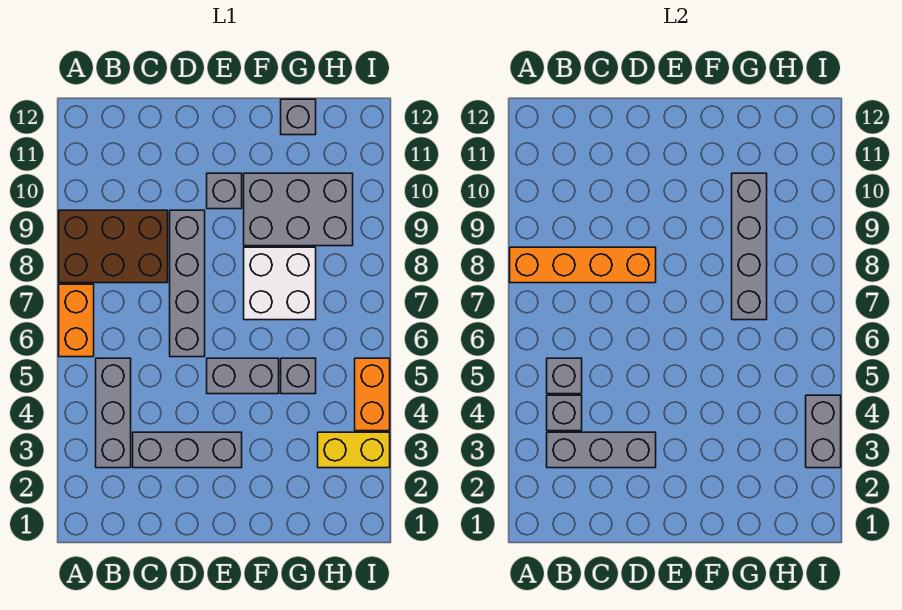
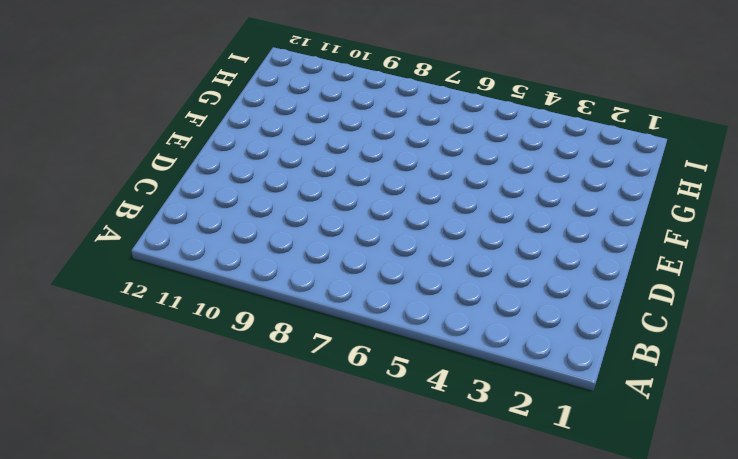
none -> orange 1x2 brick [59,284,94,357]
none -> brown 2x3 brick [59,210,168,283]
none -> grey 1x3 brick [96,358,131,468]

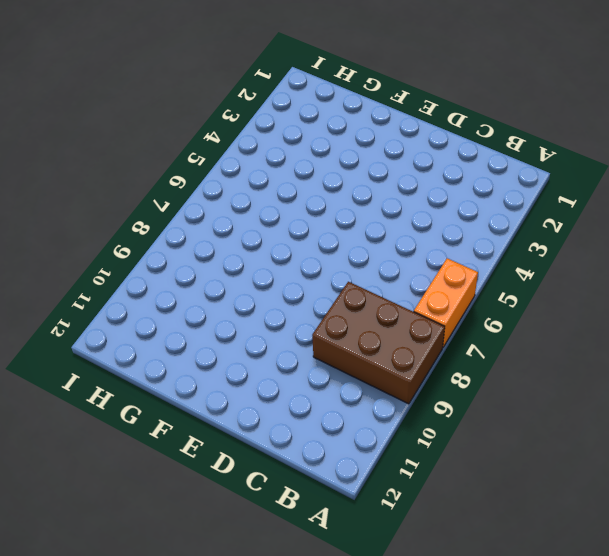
none -> grey 1x3 brick [96,358,131,468]
none -> grey 1x3 brick [133,432,242,468]
none -> grey 1x4 brick [170,210,205,357]

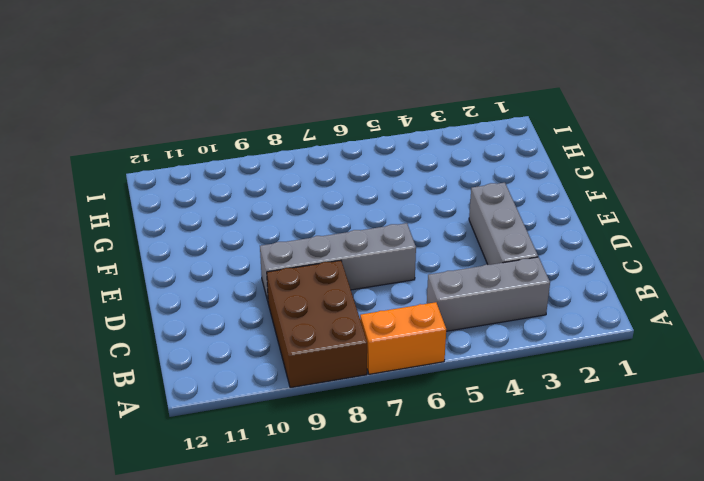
none -> grey 1x2 brick [207,358,279,394]
none -> grey 1x1 brick [207,173,242,209]
none -> white 2x2 brick [244,247,316,320]

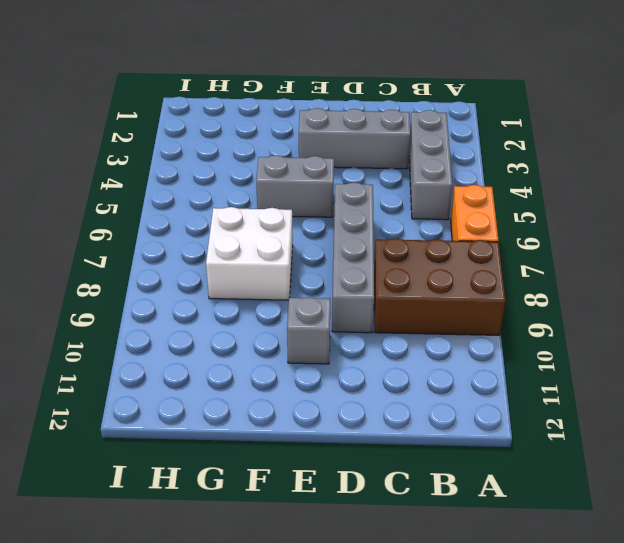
none -> grey 2x3 brick [244,173,353,246]
none -> grey 1x1 brick [281,358,316,394]
none -> grey 1x1 brick [281,99,316,135]

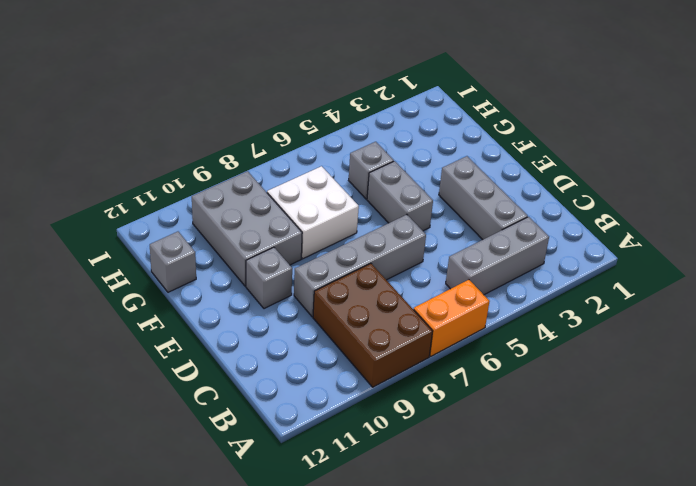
none -> yellow 1x2 brick [318,432,390,468]
none -> orange 1x2 brick [355,358,390,431]
none -> orange 1x4 brick [510,247,656,283]

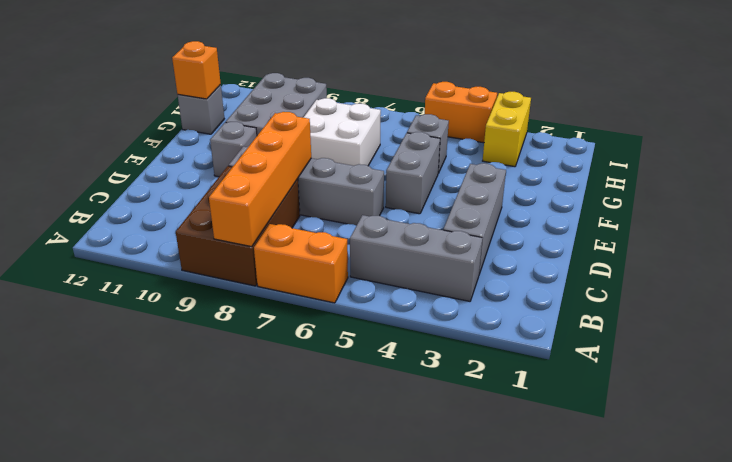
orange 1x1 brick [172,41,221,99] -> none
none -> grey 1x3 brick [547,432,656,468]
none -> grey 1x1 brick [547,395,582,431]
none -> grey 1x1 brick [547,358,582,394]

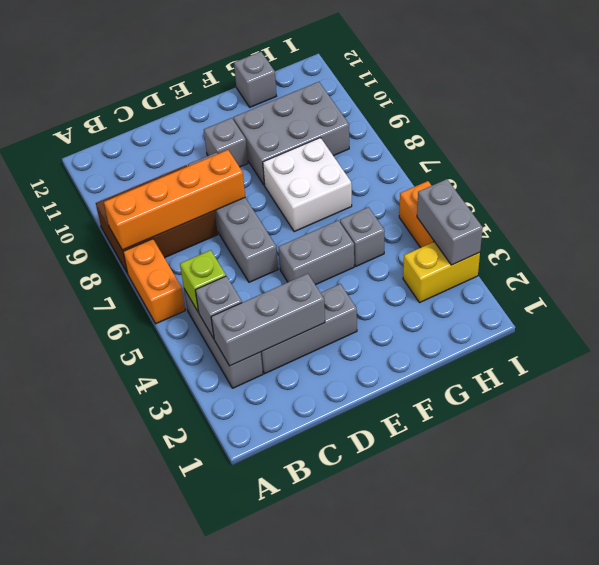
lime 1x1 brick [180,250,226,312] -> grey 1x1 brick [547,358,582,394]
none -> grey 1x4 brick [732,173,767,320]

